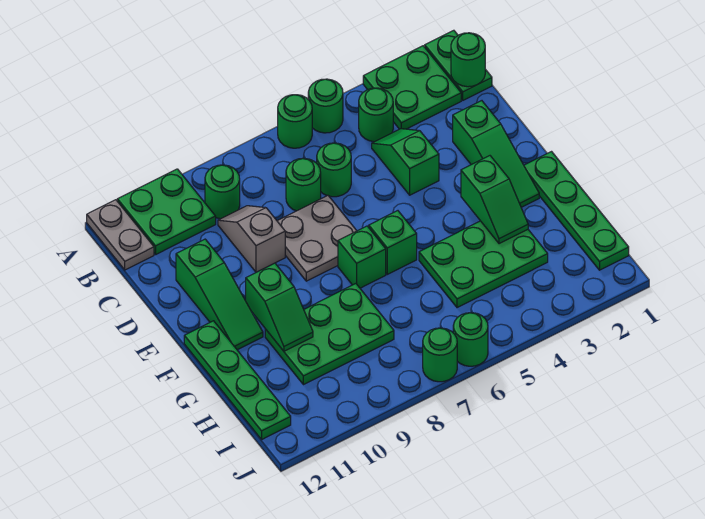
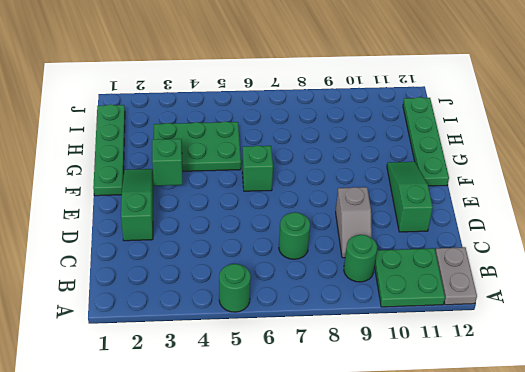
none -> green 1x2 plate [425,30,492,100]
none -> green 2x2 plate [363,46,461,129]
none -> green 1x1 round brick [278,95,312,148]

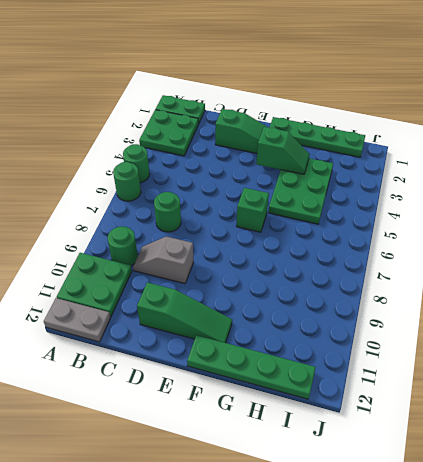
none -> green 1x1 round brick [359,88,393,142]
none -> green 1x2 slope [372,129,439,195]
none -> green 1x1 round brick [317,143,351,197]

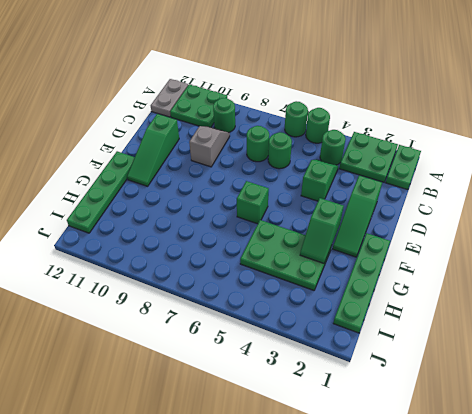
none -> grey 2x2 plate [277,196,357,281]
none -> green 1x1 brick [338,226,386,288]
none -> green 2x3 plate [265,284,394,385]

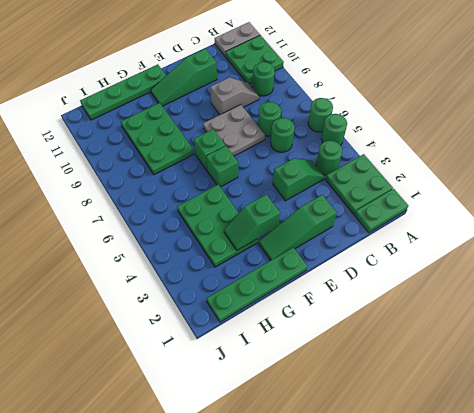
none -> green 1x1 round brick [453,313,488,366]
none -> green 1x1 round brick [423,328,457,382]
none -> green 1x1 round brick [451,33,485,87]

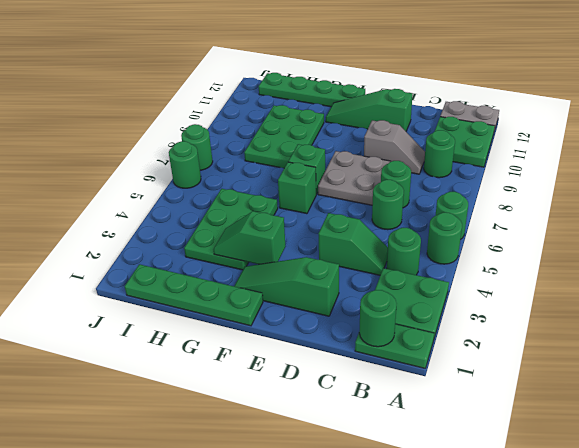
none -> green 1x2 slope [246,263,313,351]

